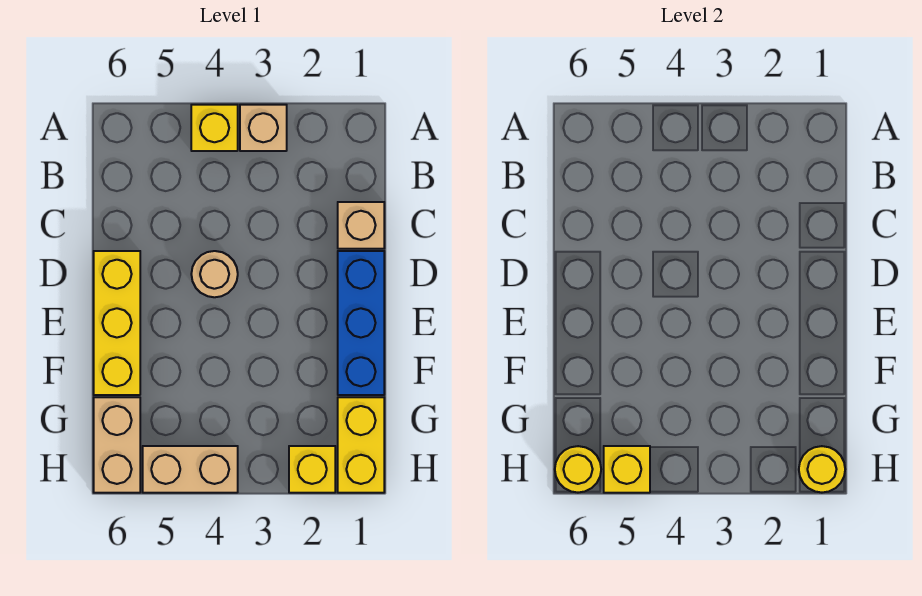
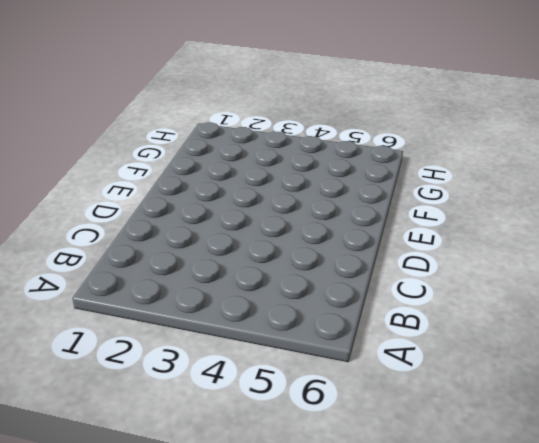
none -> tan 1x1 brick [240,105,287,151]
none -> yellow 1x1 brick [191,105,238,151]
none -> tan 1x1 brick [338,202,384,249]

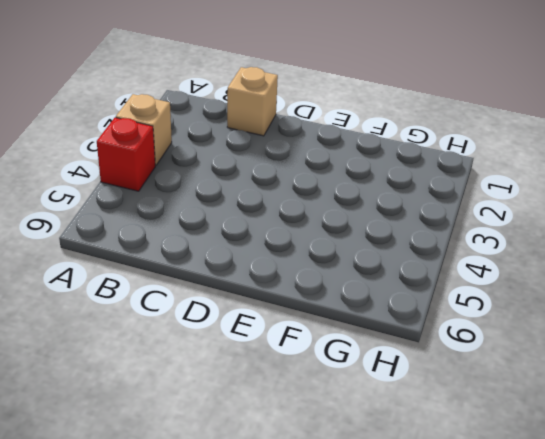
red 1x1 brick [97,118,155,191] -> yellow 1x1 brick [191,105,238,151]
none -> blue 1x3 brick [338,251,384,395]
none -> tan 1x1 round brick [191,251,238,297]
none -> yellow 1x3 brick [94,251,140,395]

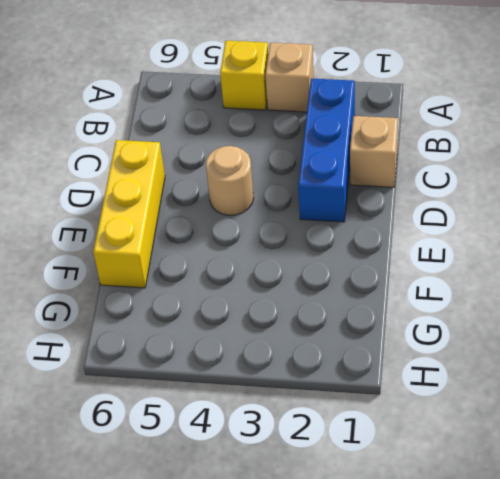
blue 1x3 brick [298,79,355,222] -> blue 1x3 brick moved to [338,251,384,395]
none -> yellow 1x2 brick [338,397,384,493]
none -> tan 1x2 brick [94,397,140,493]
none -> yellow 1x1 brick [289,446,335,493]

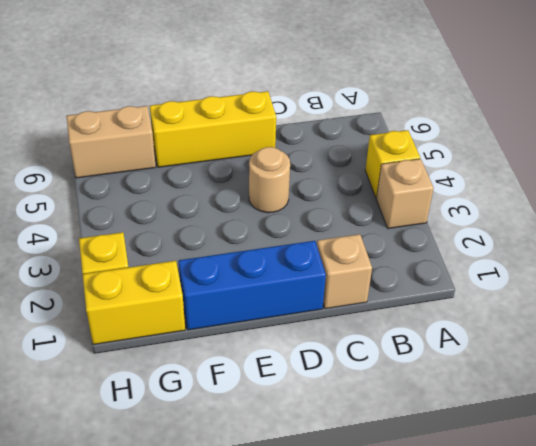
none -> tan 1x2 brick [143,446,238,493]
none -> yellow 1x1 round brick [799,446,845,493]
none -> yellow 1x1 brick [604,446,650,493]

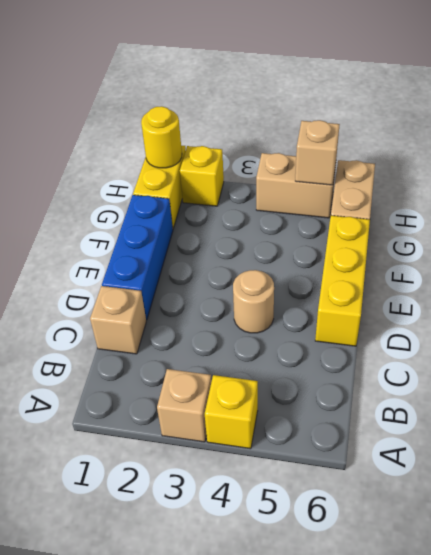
tan 1x1 brick [295,120,340,185] -> yellow 1x1 brick [604,446,650,493]
none -> yellow 1x1 round brick [555,446,601,493]

